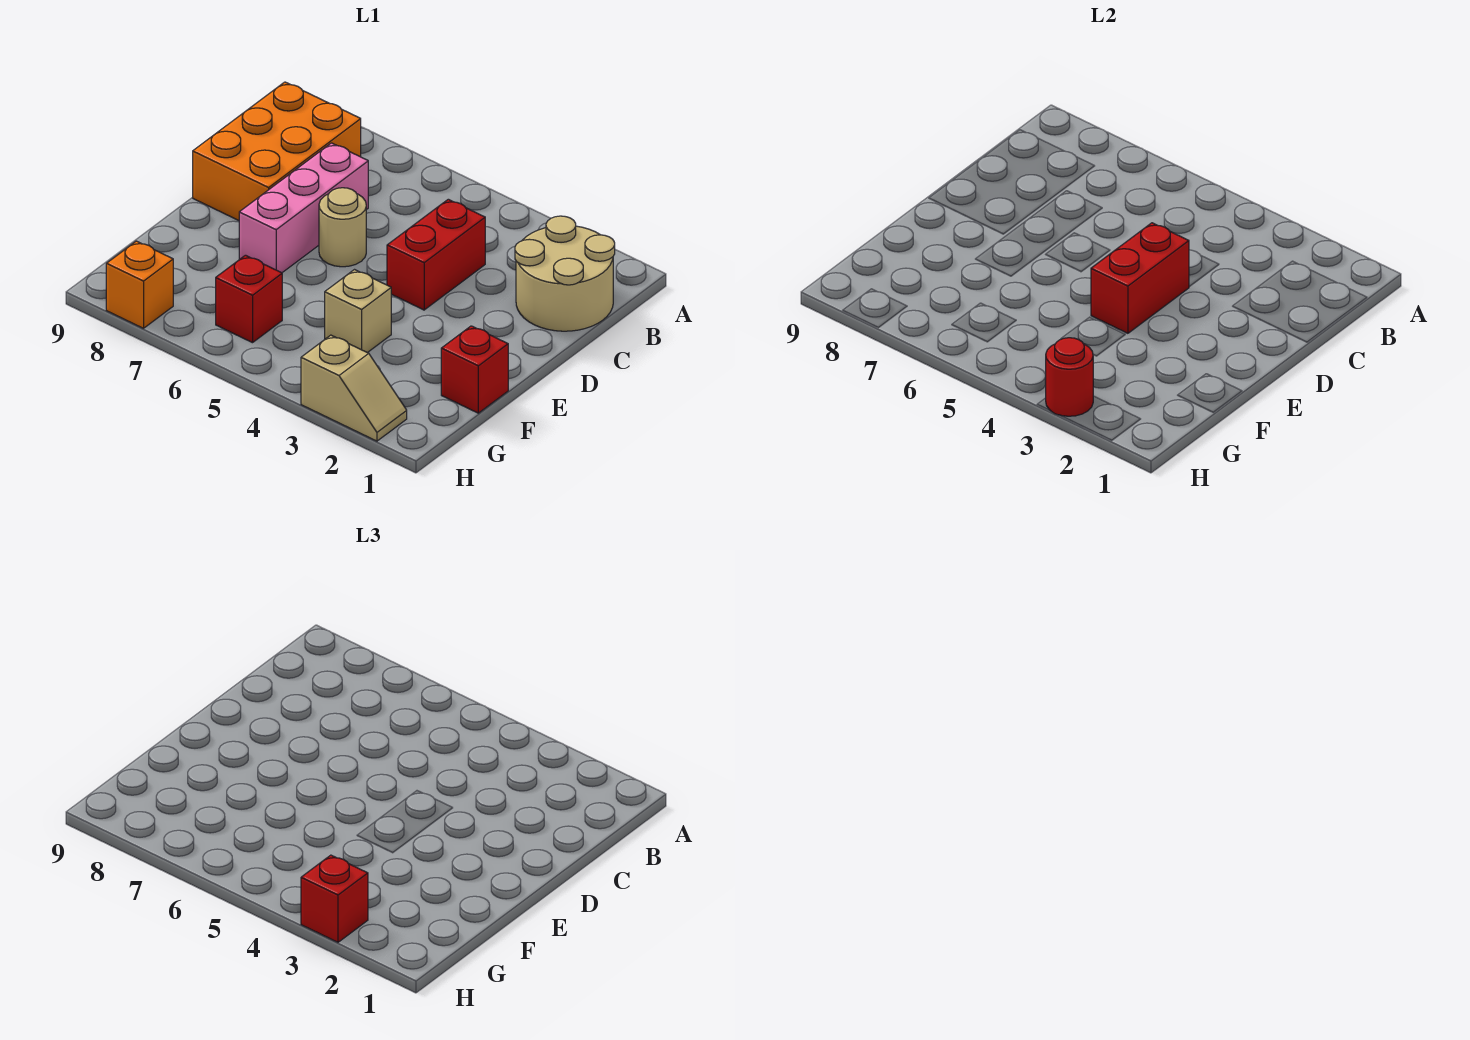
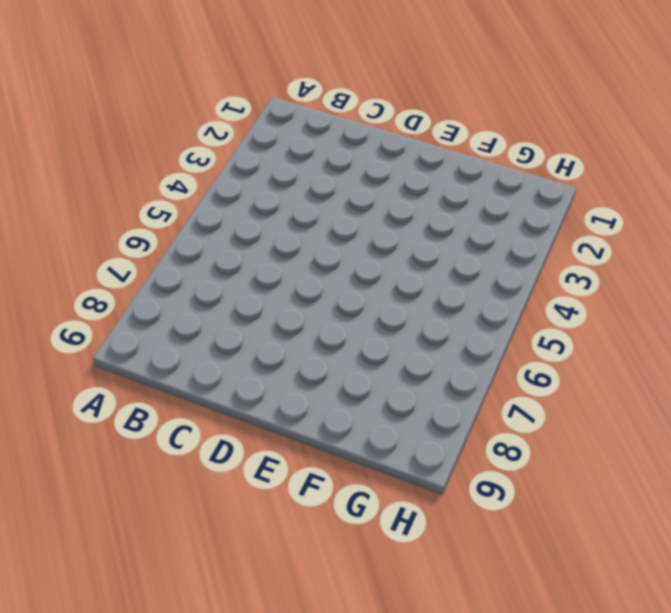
none -> tan 2x2 round brick [515,216,615,331]
none -> orange 2x3 brick [193,82,361,220]
none -> red 1x2 brick [387,199,485,310]

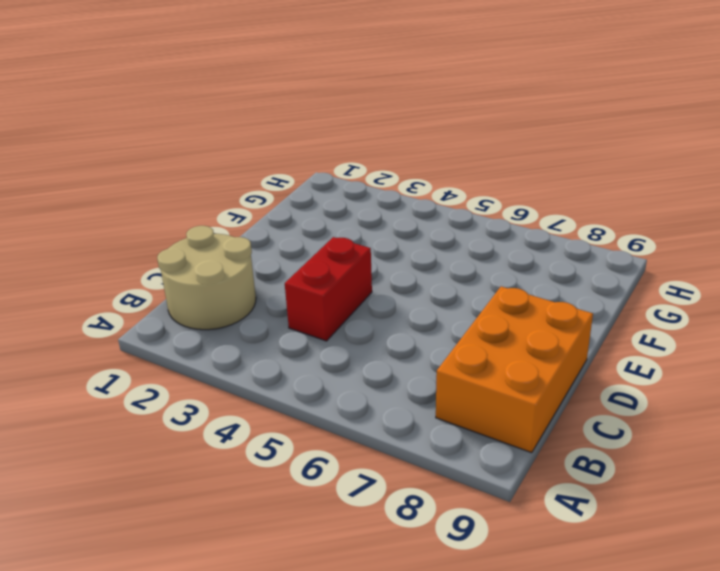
none -> pink 1x3 brick [239,143,368,273]
none -> tan 1x1 round brick [319,188,366,267]
none -> red 1x1 brick [441,326,508,413]

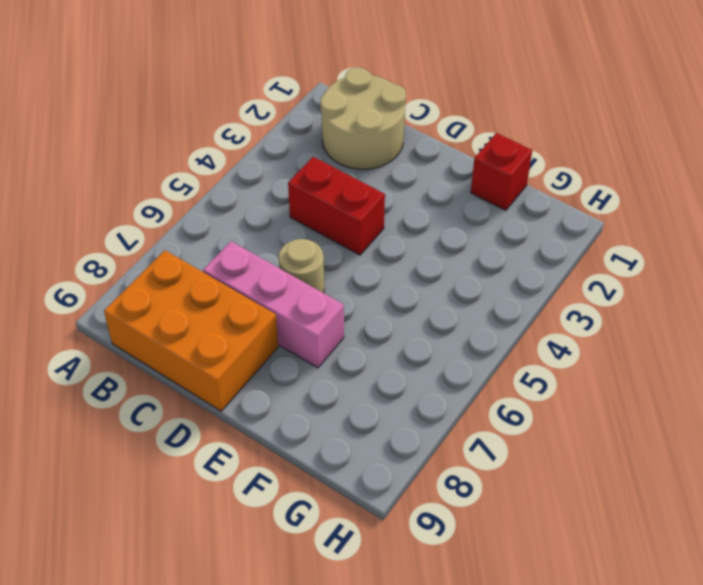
none -> tan 1x1 brick [325,270,391,353]
none -> red 1x1 brick [216,255,282,343]
none -> tan 1x2 slope [301,335,407,441]

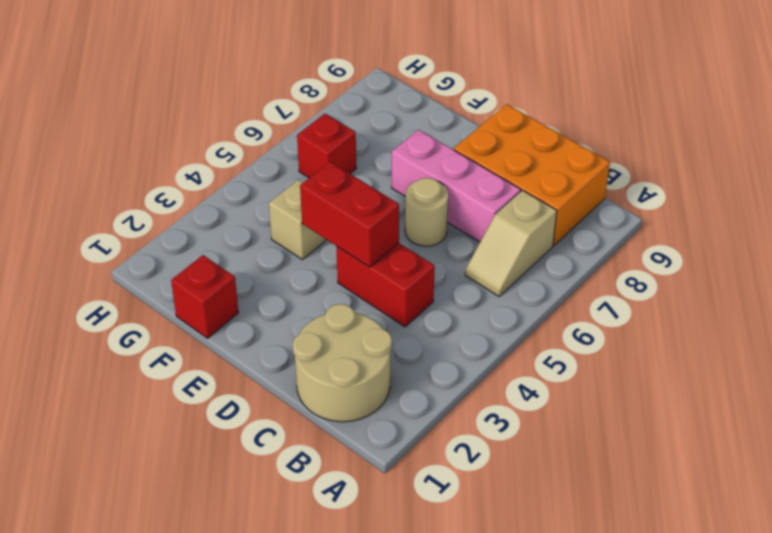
tan 1x2 slope [465,190,557,296] -> tan 1x2 slope moved to [301,335,407,441]
none -> orange 1x1 brick [106,241,173,328]
none -> red 1x1 round brick [1046,338,1093,416]
none -> red 1x1 brick [301,855,368,942]

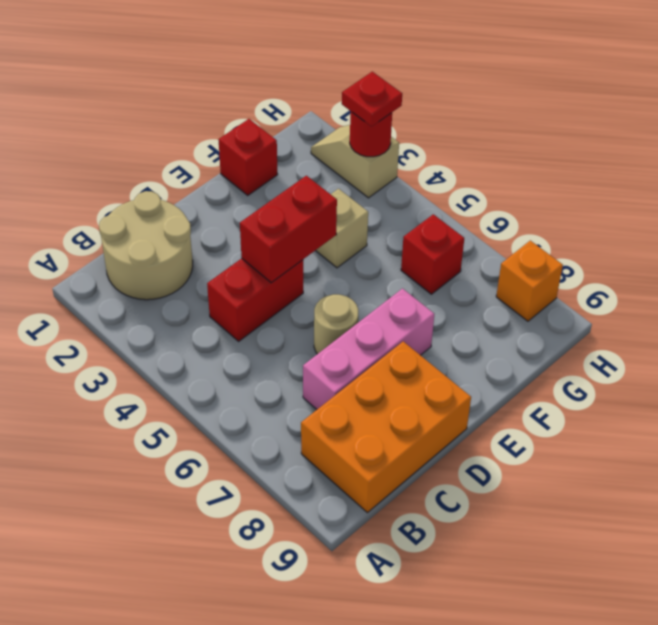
red 1x1 plate [342,72,402,126] -> red 1x1 brick [301,855,368,942]

